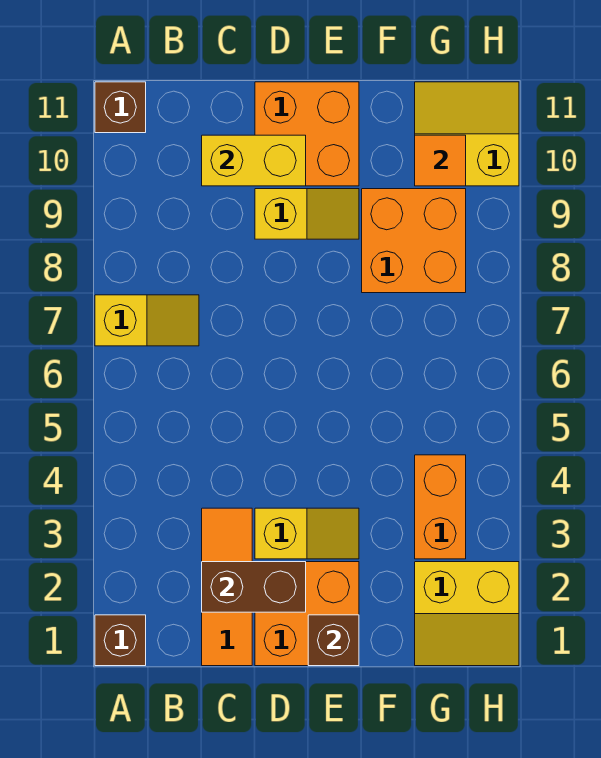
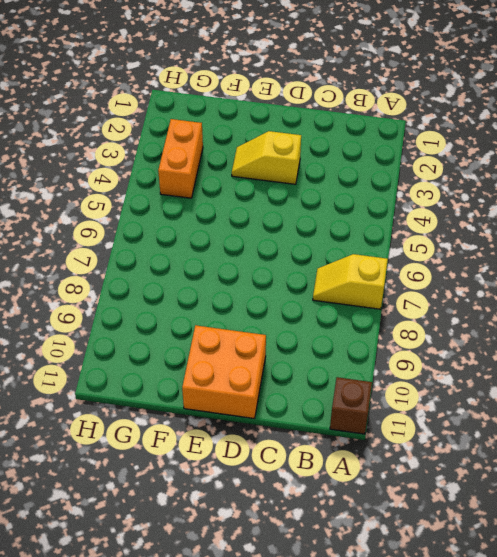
none -> brown 1x1 brick [95,615,146,666]
none -> orange 1x3 tile [202,508,252,666]
none -> orange 2x2 brick [255,562,359,666]

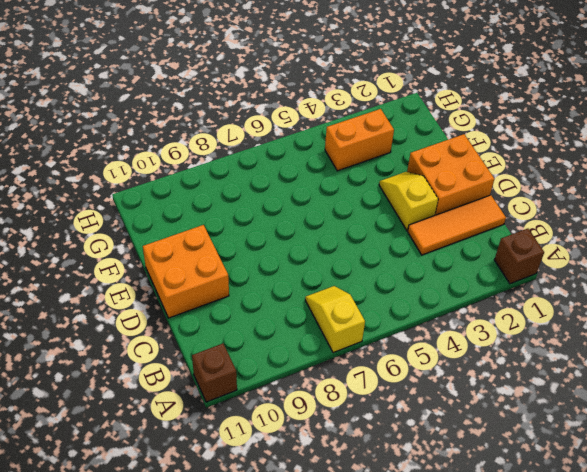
none -> yellow 1x2 slope [255,189,359,239]
none -> orange 2x2 brick [362,189,466,293]
none -> yellow 2x2 slope [415,562,519,666]

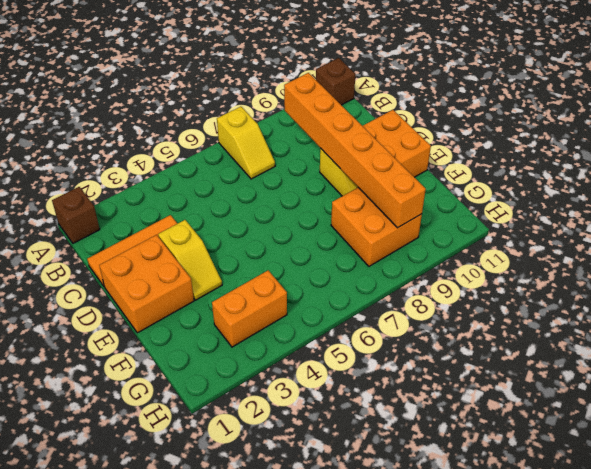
orange 1x6 brick [284,73,426,228] -> none
none -> yellow 2x2 slope [415,562,519,666]
none -> yellow 2x2 slope [415,82,519,186]
none -> brown 1x2 brick [202,562,306,612]

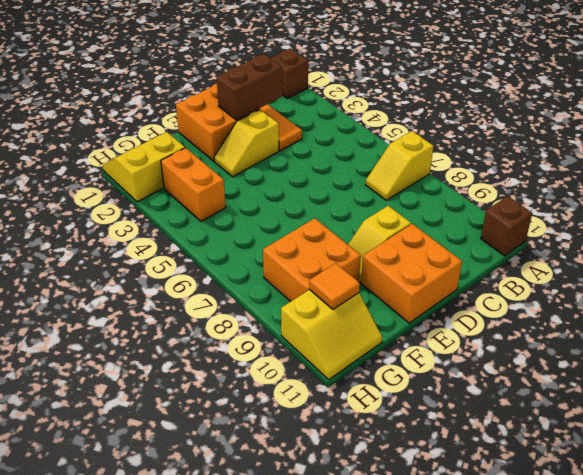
none -> yellow 1x2 brick [202,135,306,186]
none -> brown 1x1 brick [308,615,359,666]

